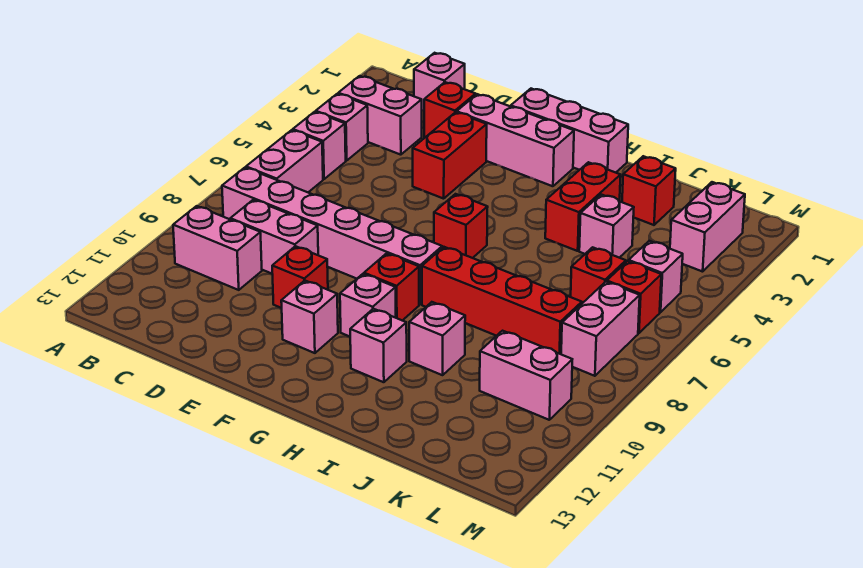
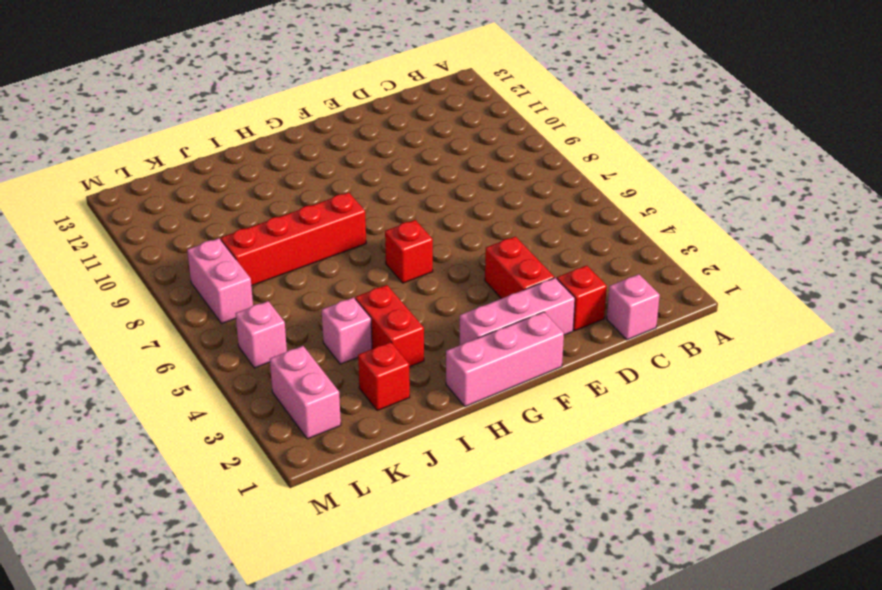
none -> pink 1x2 brick [338,76,422,155]
none -> pink 1x1 brick [316,94,368,161]
none -> pink 1x1 brick [293,112,346,179]

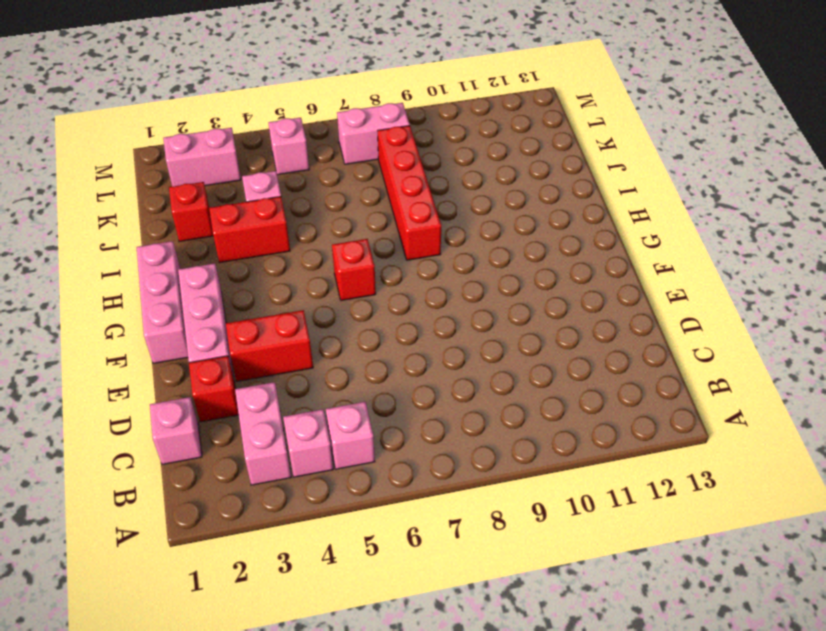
none -> pink 1x2 brick [246,130,323,192]
none -> pink 1x6 brick [222,167,442,304]
none -> pink 1x2 brick [173,206,262,290]

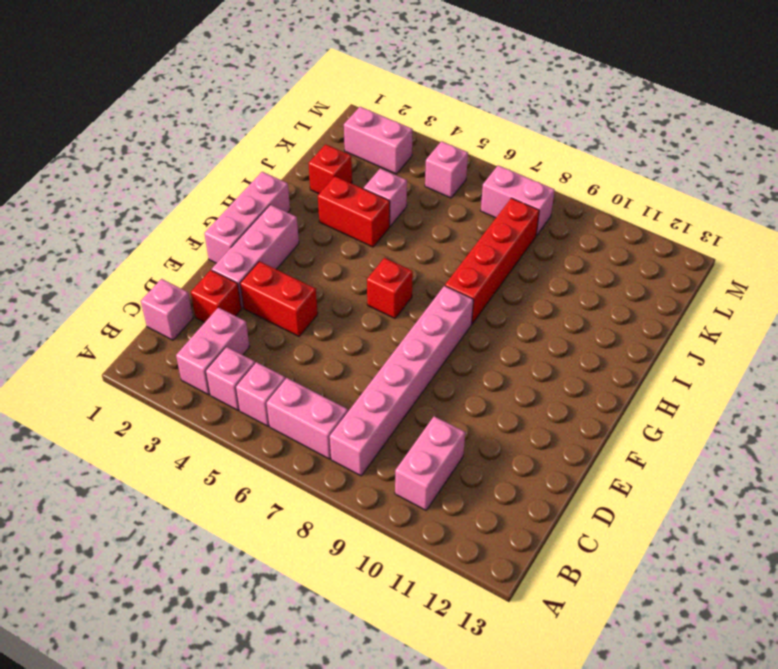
none -> pink 1x2 brick [230,200,318,274]
none -> red 1x1 brick [272,246,328,308]
none -> pink 1x1 brick [281,281,338,353]

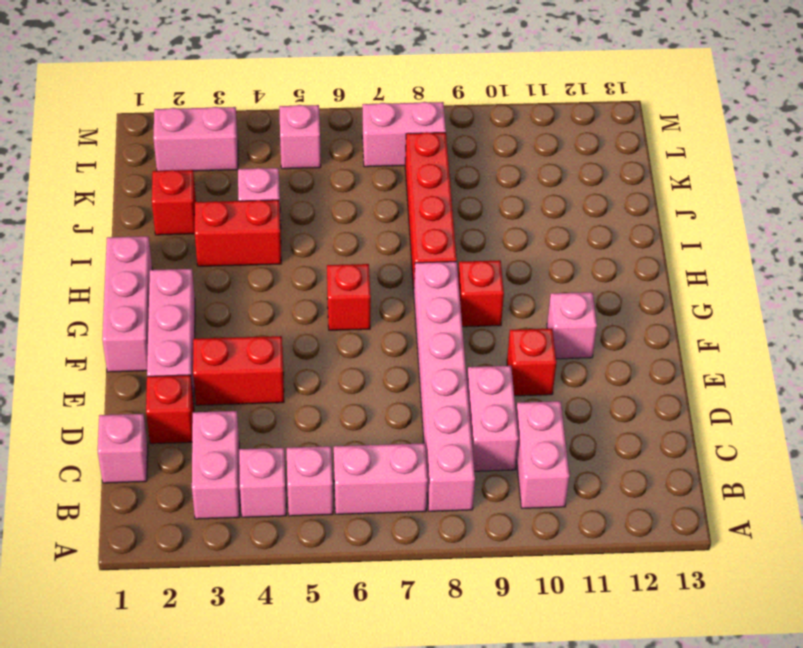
none -> pink 1x1 brick [340,274,396,337]
none -> pink 1x1 brick [350,309,407,382]
none -> pink 1x1 brick [409,302,465,375]

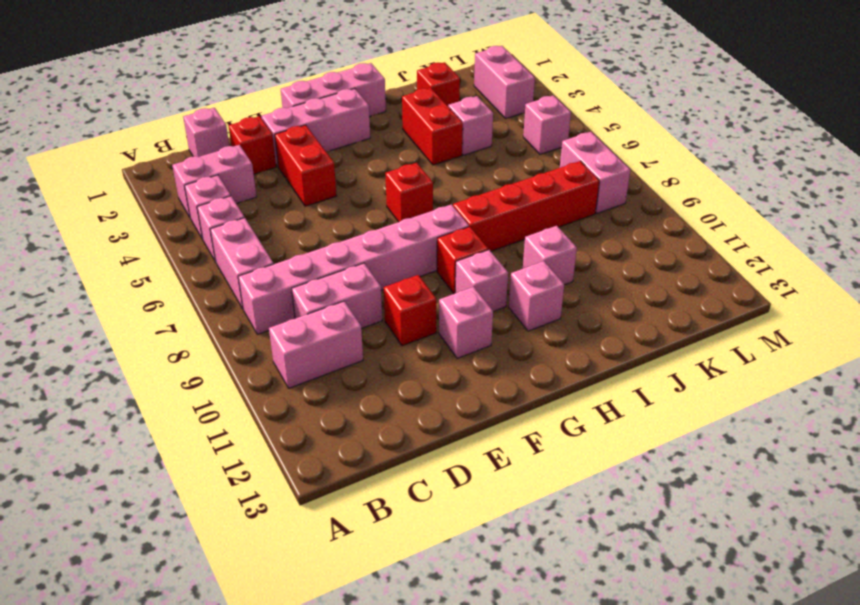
none -> red 1x1 brick [571,247,626,303]
none -> pink 1x2 brick [480,331,572,420]
none -> red 1x1 brick [607,261,661,333]

